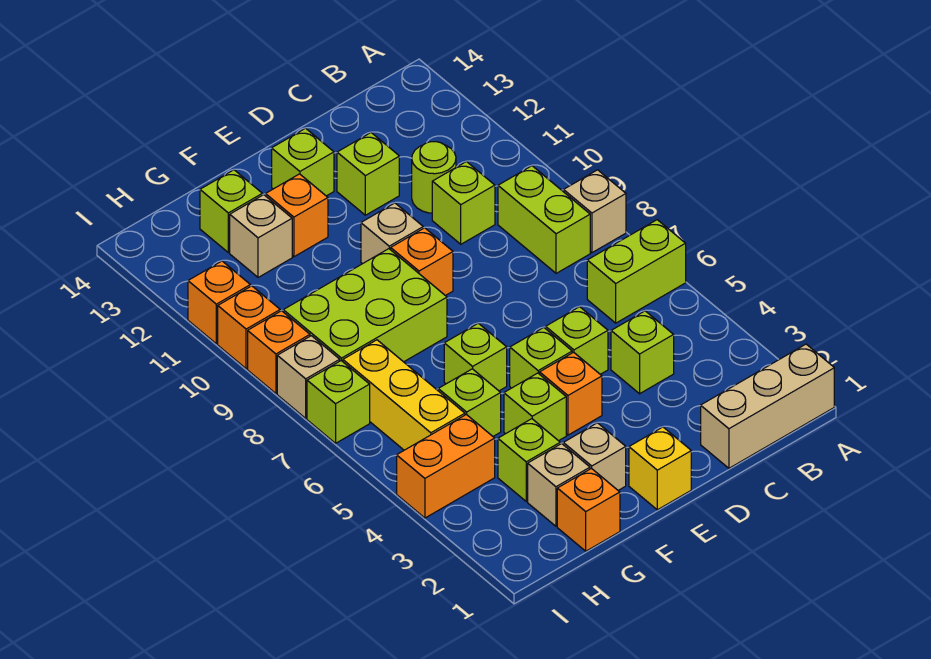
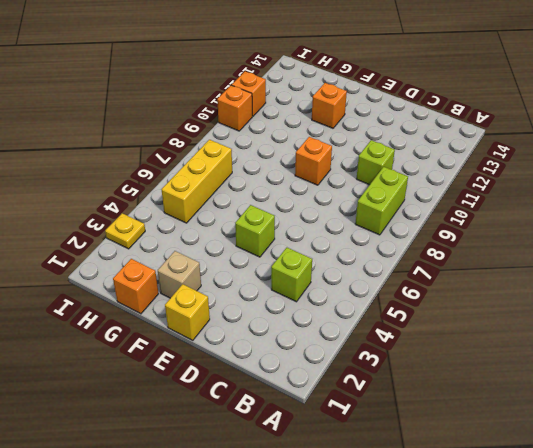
yellow 1x1 plate [105,213,145,249] -> none
none -> tan 1x3 brick [701,344,834,468]
none -> lime 1x2 brick [587,220,686,323]
none -> tan 1x1 brick [564,170,626,253]
none -> lime 1x1 round brick [412,142,456,213]

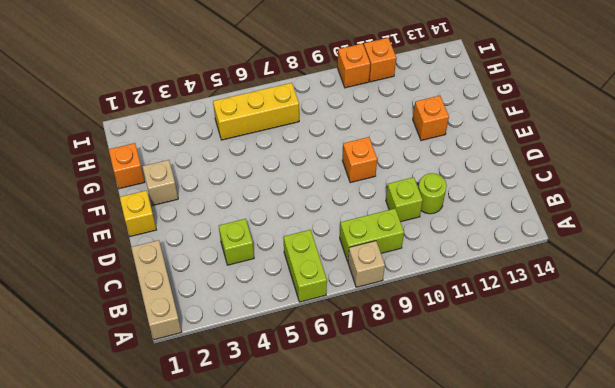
none -> lime 1x1 brick [546,307,608,374]
none -> lime 1x1 brick [337,133,399,215]
none -> orange 1x1 brick [540,352,602,435]
none -> lime 1x1 brick [510,327,572,388]

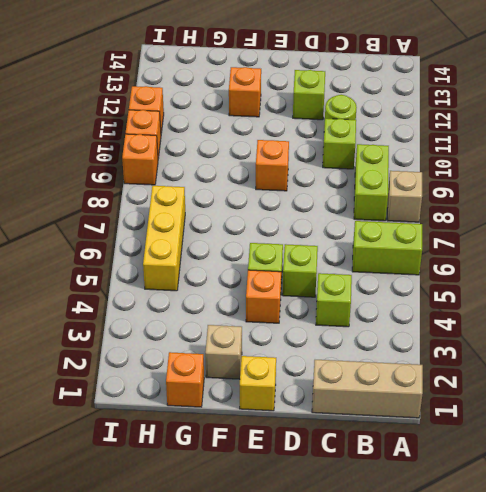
none -> tan 1x1 brick [361,203,423,264]
none -> lime 1x1 brick [272,128,334,196]
none -> lime 1x1 brick [504,373,566,441]
none -> lime 1x1 brick [444,323,507,391]

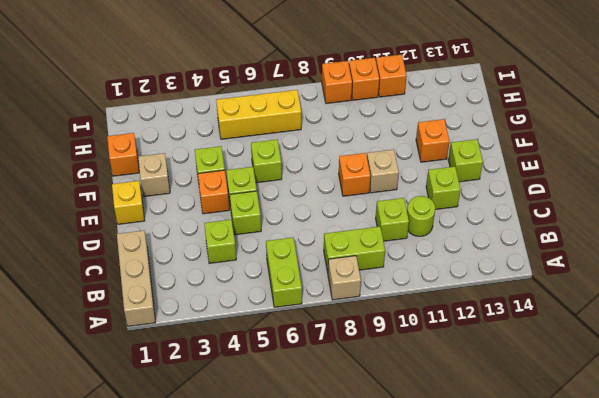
none -> lime 2x3 brick [283,249,447,362]
none -> tan 1x1 brick [528,444,590,526]
none -> lime 1x1 brick [498,419,560,501]
none -> lime 1x1 brick [438,369,501,436]

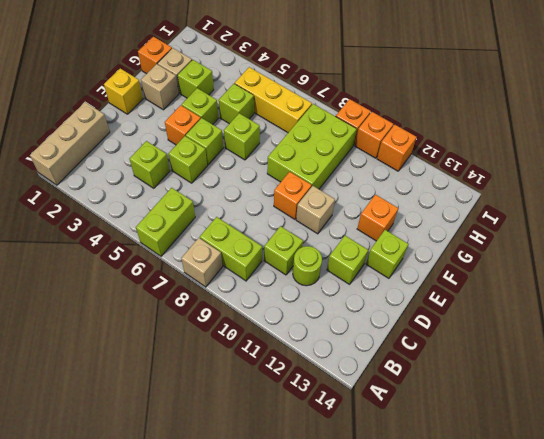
none -> tan 1x1 brick [230,195,292,277]
none -> lime 1x1 brick [200,170,262,253]
none -> orange 1x2 brick [397,414,495,518]
none -> lime 1x1 brick [307,361,370,443]

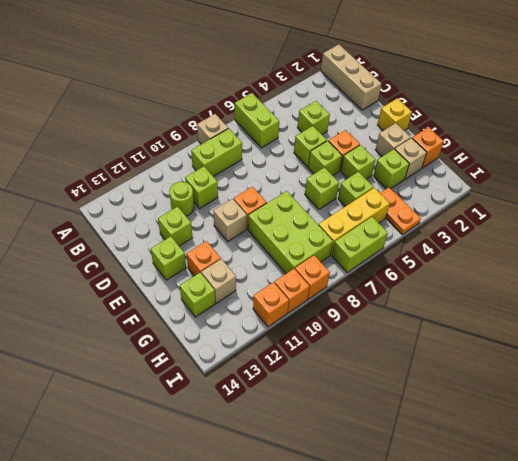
orange 1x2 plate [380,187,421,235] -> orange 1x2 brick [397,414,495,518]
lime 1x2 brick [332,217,388,272] -> lime 1x1 brick [307,361,370,443]
none -> tan 1x1 brick [277,336,340,418]

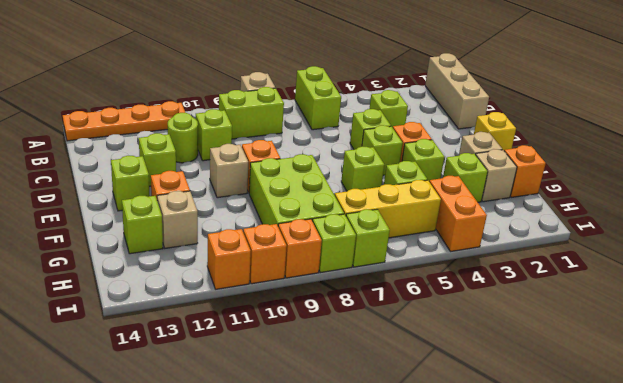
orange 1x4 plate [63,101,186,141] -> none
lime 1x1 brick [312,214,356,273] -> tan 1x1 brick [277,336,340,418]

